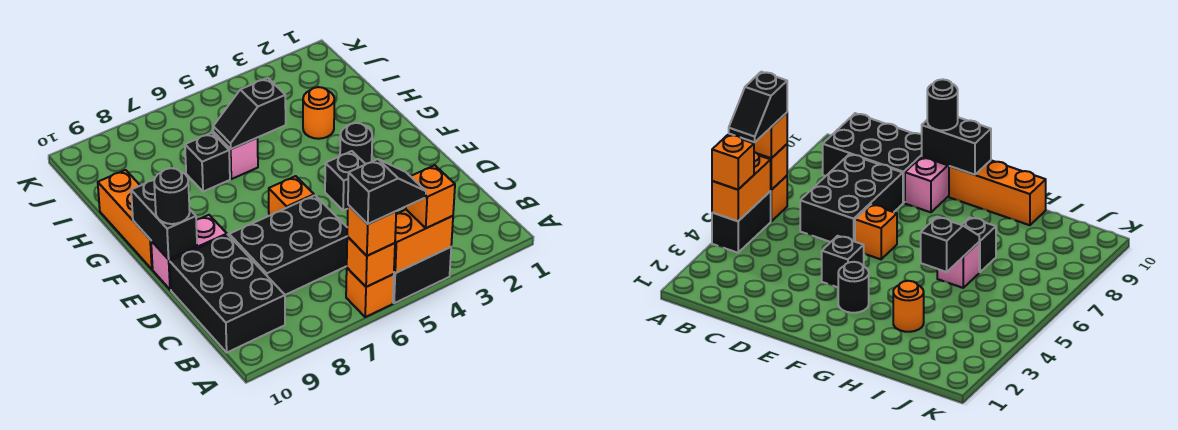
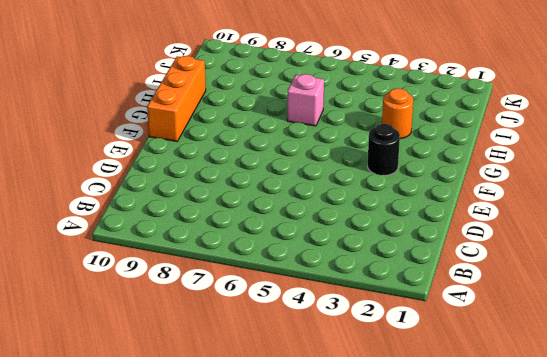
none -> black 1x2 brick [393,247,451,303]
none -> orange 1x1 brick [346,268,394,317]
none -> black 2x3 brick [170,235,285,352]

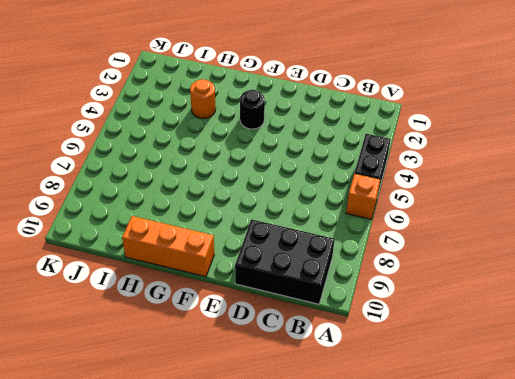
none -> black 2x3 brick [229,195,347,295]
none -> black 1x1 brick [325,151,366,210]
none -> orange 1x1 brick [269,176,314,216]

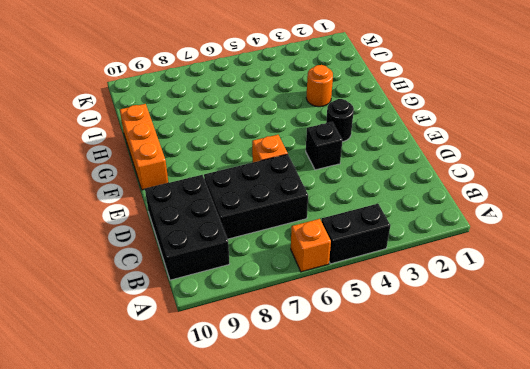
none -> pink 1x2 brick [151,215,227,290]
none -> pink 1x1 brick [213,132,258,179]
none -> black 1x1 brick [185,133,230,192]

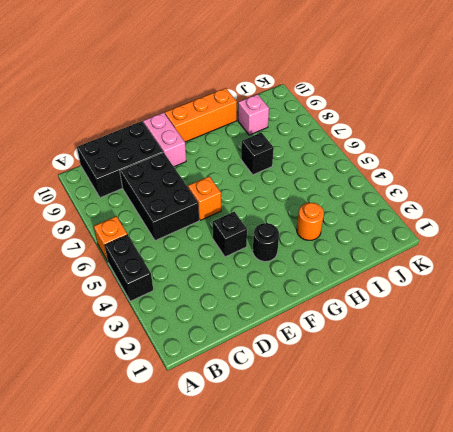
pink 1x1 brick [238,94,269,135] -> pink 1x1 brick moved to [213,132,258,179]
none -> orange 1x2 brick [394,210,453,273]
none -> orange 1x1 brick [347,237,395,287]
none -> black 1x2 brick [131,180,197,259]

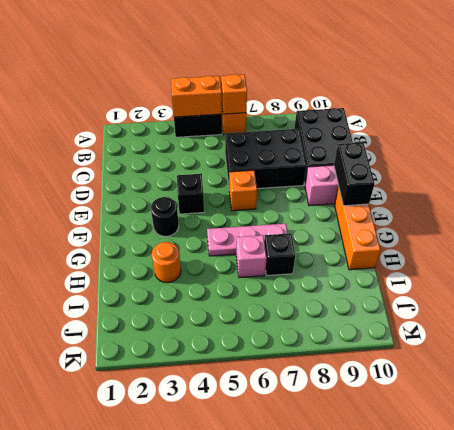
pink 1x3 plate [207,224,288,256] -> none
none -> black 1x2 slope [213,78,286,149]
none -> orange 1x1 brick [406,165,455,228]
none -> orange 1x1 brick [347,205,396,256]

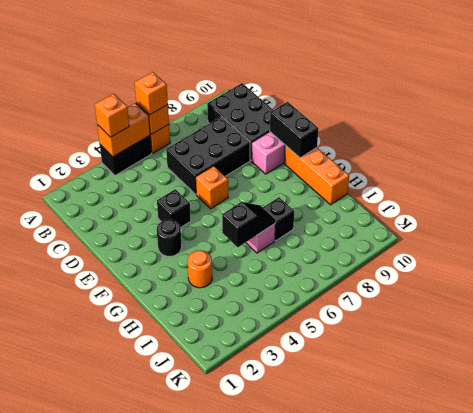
none -> black 1x1 round brick [154,168,190,224]
none -> black 1x2 slope [348,159,426,224]

